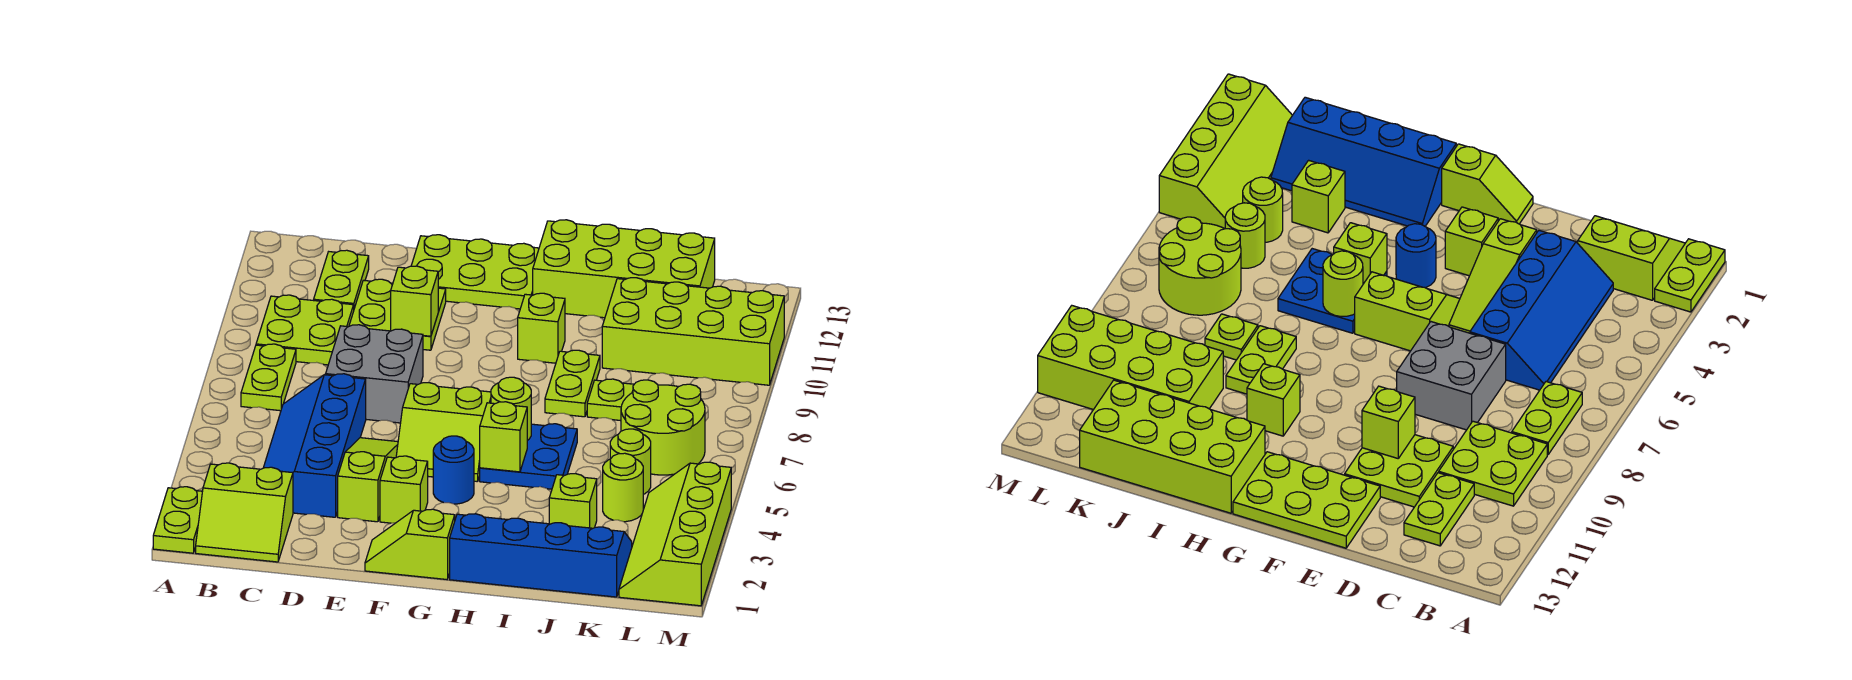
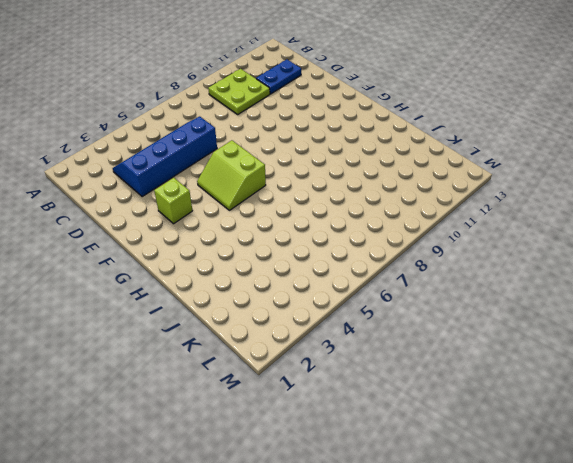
blue 1x2 plate [256,59,301,94] -> lime 1x2 plate [314,250,369,308]
none -> lime 1x2 plate [153,487,202,553]
none -> lime 2x2 slope [196,463,293,562]
none -> lime 1x2 plate [241,344,296,411]

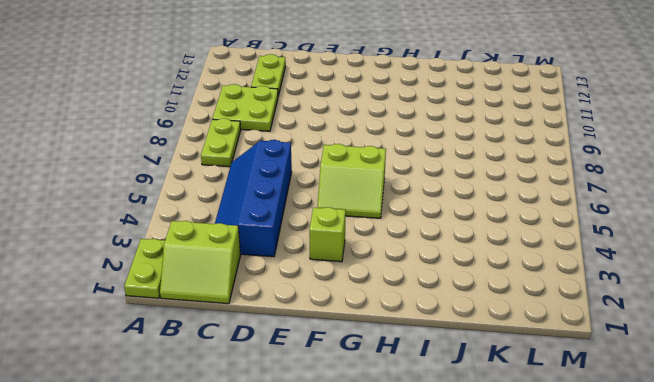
none -> grey 2x2 brick [326,325,423,423]
none -> lime 2x2 plate [349,279,446,350]
none -> lime 1x3 slope [338,438,398,522]

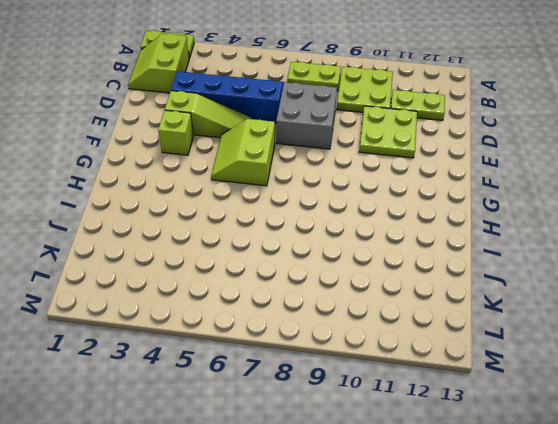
none -> lime 2x3 plate [411,235,539,309]
none -> lime 1x2 slope [365,509,455,579]
none -> blue 1x1 round brick [433,436,474,504]

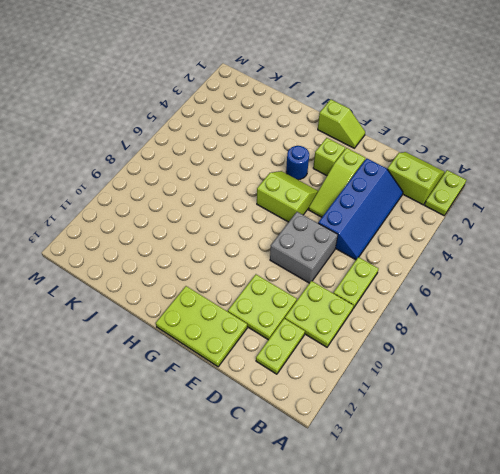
none -> blue 2x4 slope [450,514,632,597]
none -> blue 2x2 plate [480,424,577,489]
none -> lime 1x1 brick [518,293,565,363]

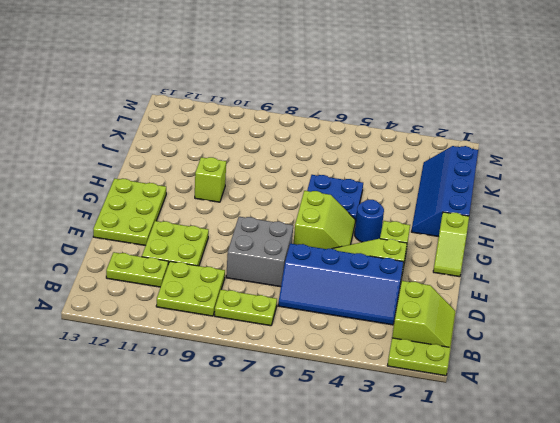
none -> lime 2x4 brick [533,220,715,318]
none -> lime 1x2 plate [545,350,600,417]
none -> lime 1x1 brick [549,474,597,528]

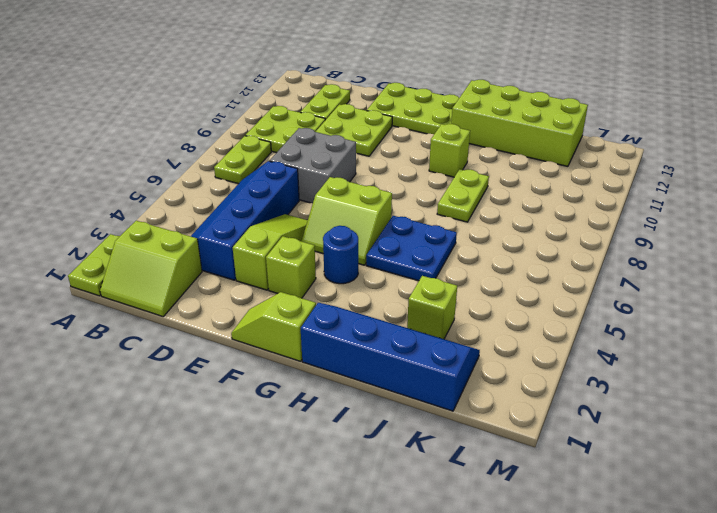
none -> lime 1x1 plate [587,379,634,421]
none -> lime 2x4 brick [602,278,784,385]
none -> lime 1x1 round brick [603,453,643,522]

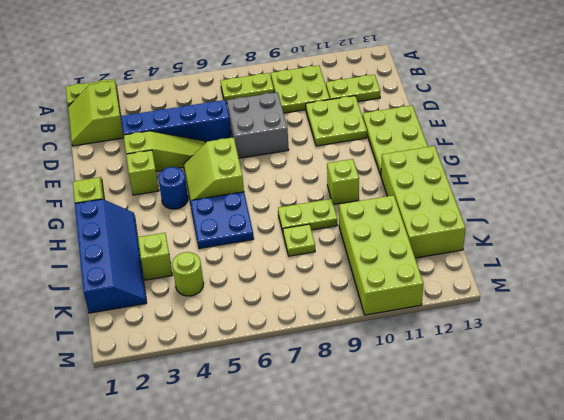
none -> lime 1x1 round brick [610,429,651,494]
none -> lime 2x2 round brick [621,380,705,475]
none -> lime 2x4 slope [619,462,731,606]

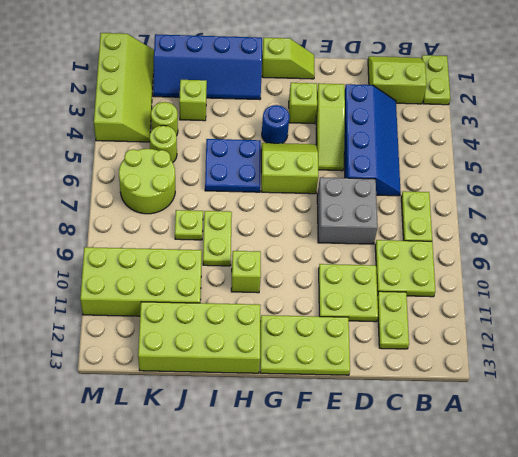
none -> lime 1x1 brick [391,266,438,336]
none -> lime 1x1 brick [480,402,527,472]
none -> lime 1x1 round brick [491,377,531,441]

